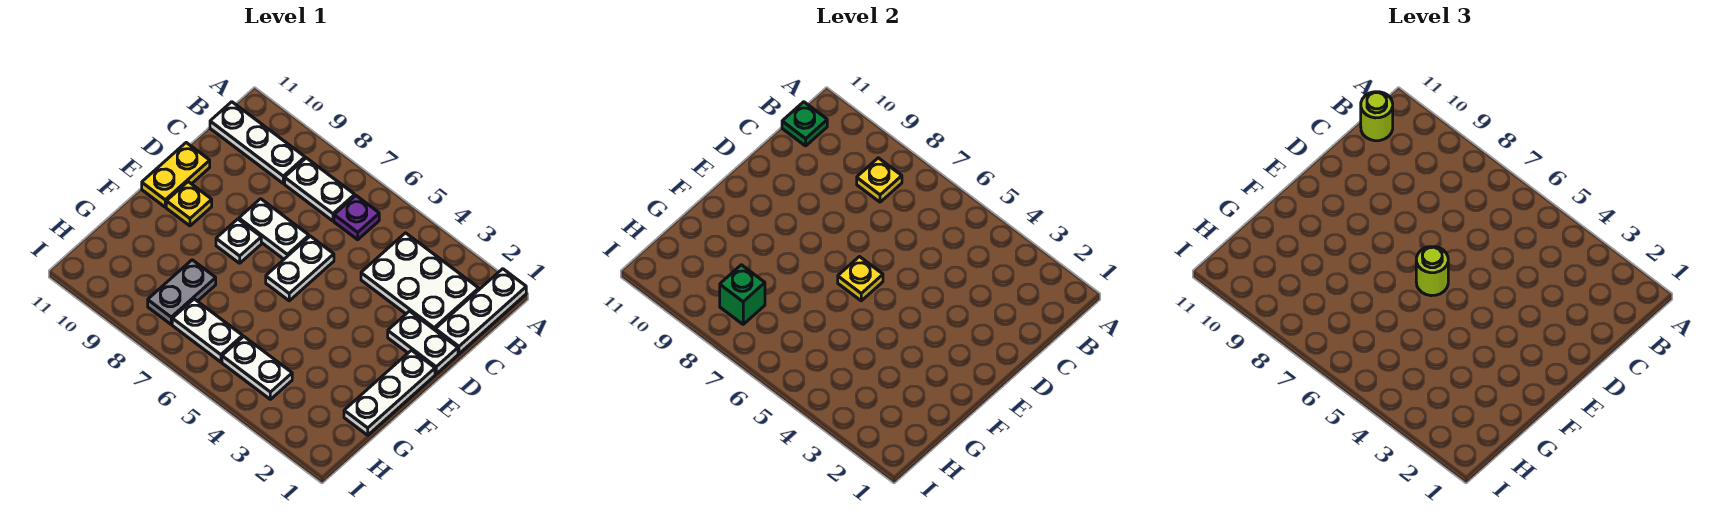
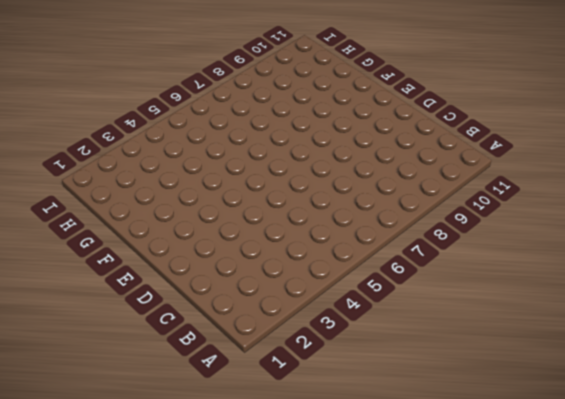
none -> white 1x3 plate [435,269,526,354]
none -> white 2x3 plate [361,233,479,330]
none -> purple 1x1 plate [334,196,379,240]

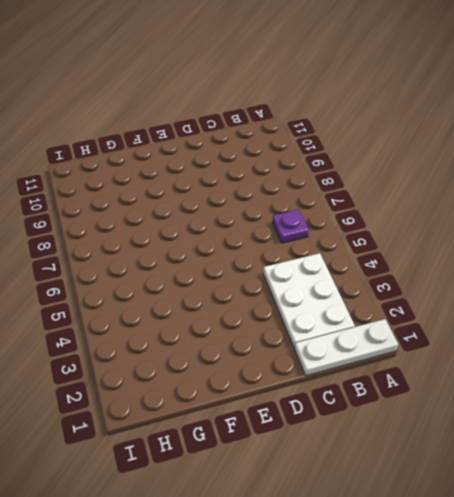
none -> white 1x2 plate [285,158,355,221]
none -> white 1x3 plate [210,102,305,183]
none -> white 1x2 plate [388,311,458,374]

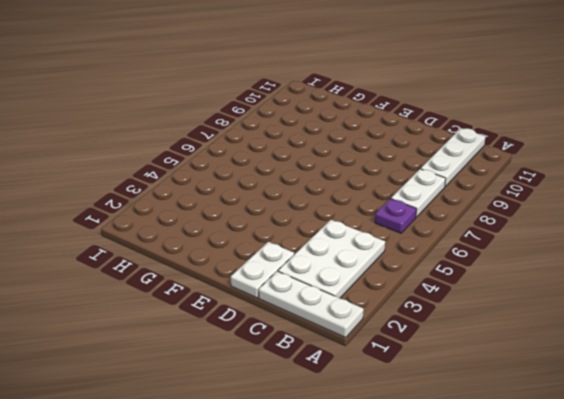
none -> white 1x2 plate [266,236,334,301]
none -> white 1x2 plate [239,199,309,259]
none -> yellow 1x2 plate [142,143,210,207]

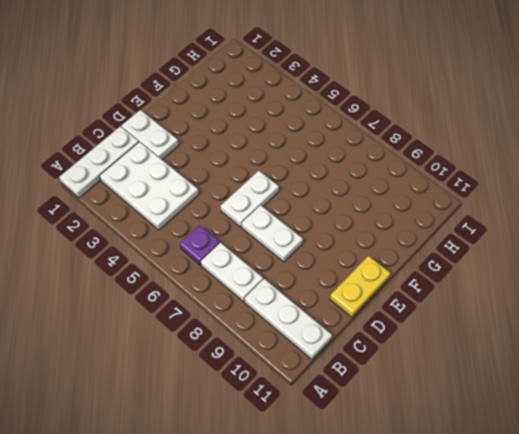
none -> white 1x3 plate [344,350,435,435]
none -> white 1x1 plate [216,219,261,263]
none -> yellow 1x1 plate [166,182,212,226]

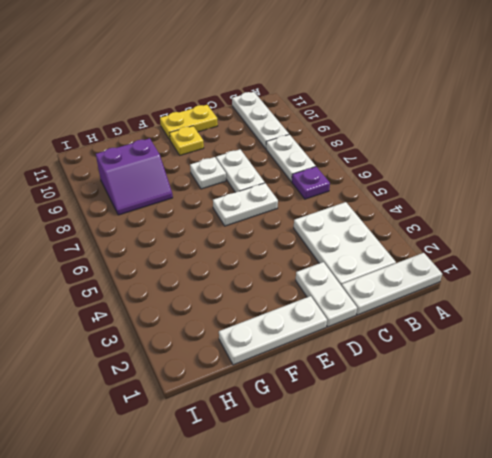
purple 2x2 slope [96,138,173,215] -> grey 1x2 plate [148,260,216,324]
none -> white 1x2 plate [222,336,292,399]
none -> white 1x2 plate [172,299,243,362]
none -> yellow 1x1 plate [857,158,902,202]

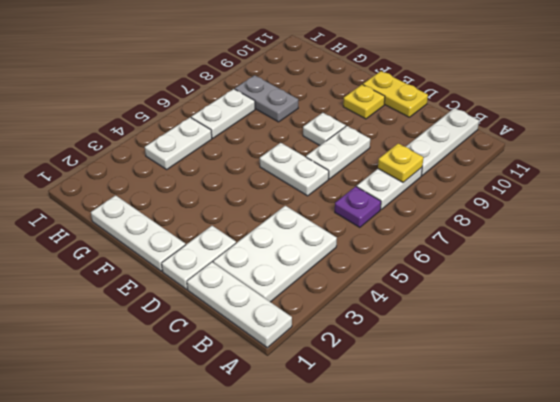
none -> green 1x1 plate [782,102,827,146]
none -> yellow 1x1 plate [838,257,883,301]
none -> green 1x1 brick [720,265,765,324]

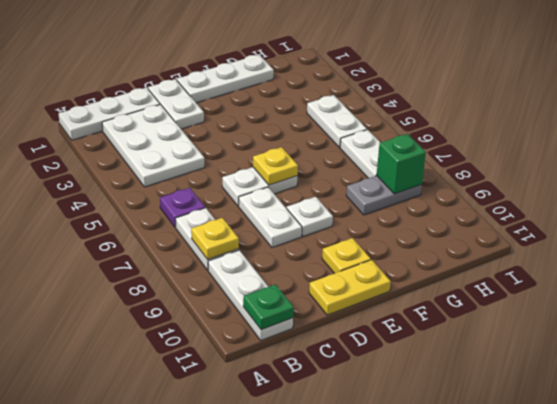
none -> lime 1x1 round brick [1361,92,1393,141]
none -> lime 1x1 round brick [1416,247,1448,296]

